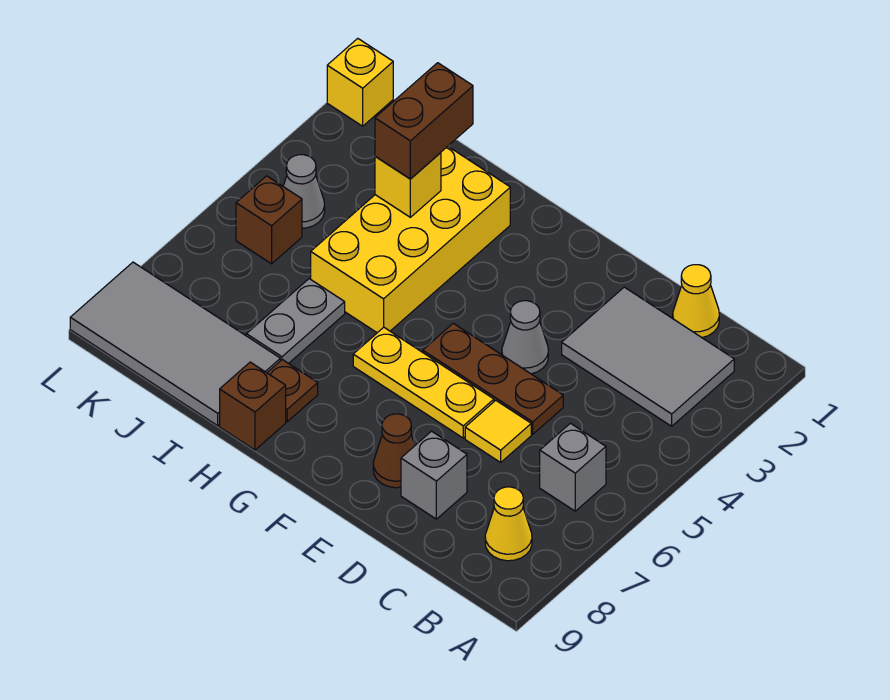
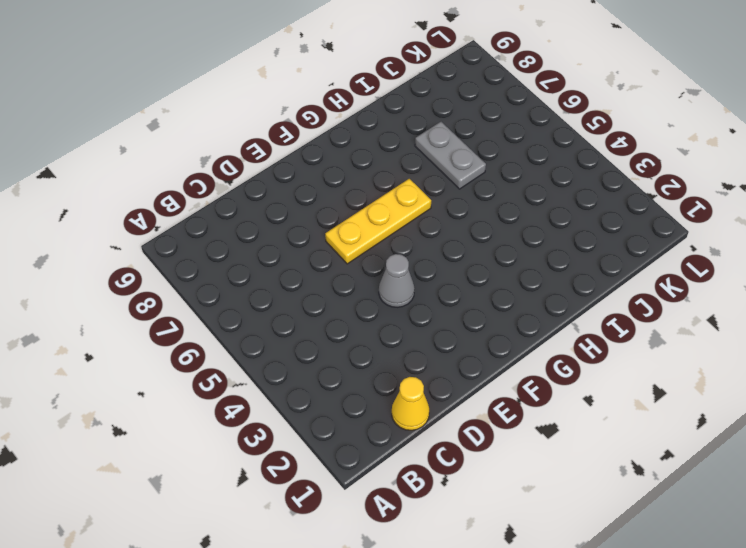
none -> grey 2x3 tile [562,287,734,426]
none -> grey 1x1 brick [540,423,606,511]
none -> yellow 1x1 cone [485,487,532,561]

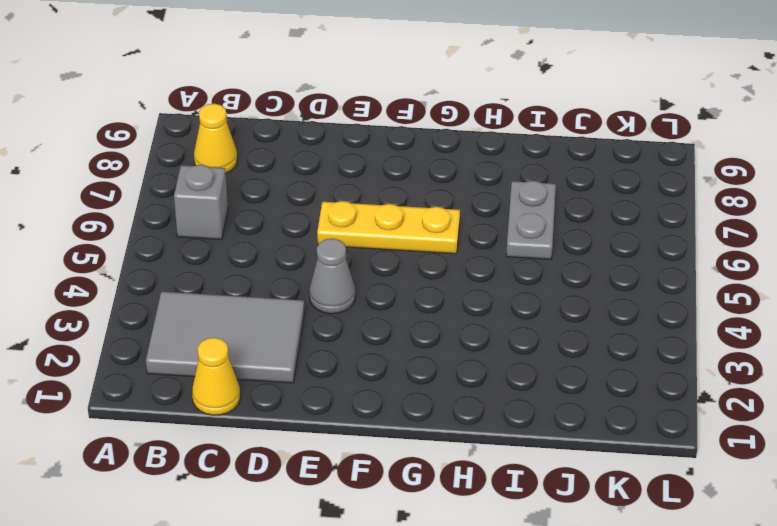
none -> brown 1x3 plate [423,323,563,434]
none -> yellow 1x1 tile [465,400,531,462]
none -> grey 1x1 brick [401,431,467,519]

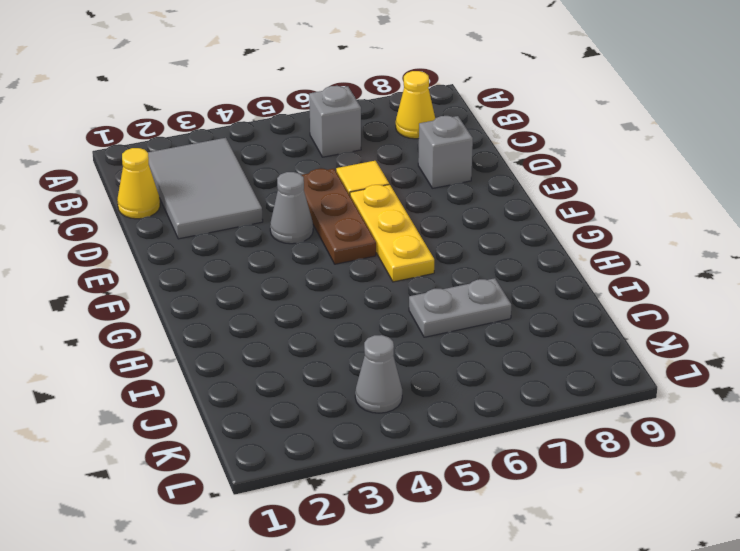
none -> brown 1x1 cone [373,414,415,488]
none -> yellow 2x4 brick [311,146,510,333]
none -> brown 1x1 plate [267,360,318,422]

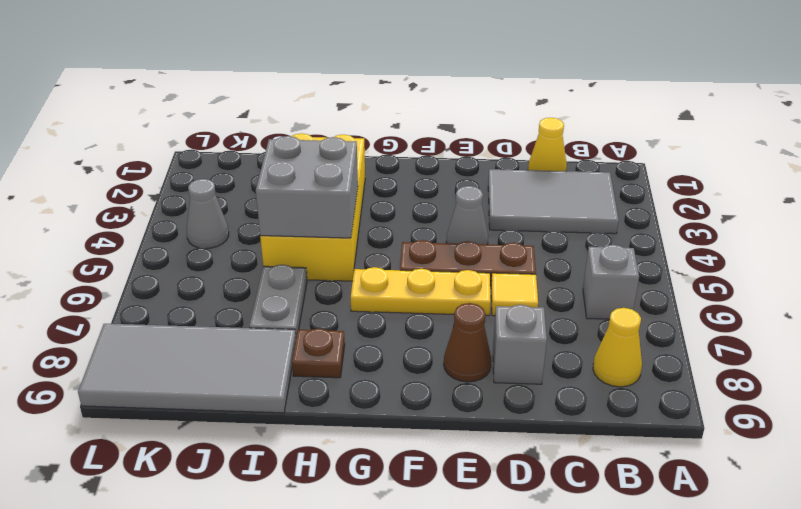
grey 2x2 brick [256,136,358,238] -> none
none -> brown 1x1 brick [220,362,286,450]
none -> brown 1x1 brick [236,176,302,264]
none -> yellow 1x1 brick [327,38,393,126]

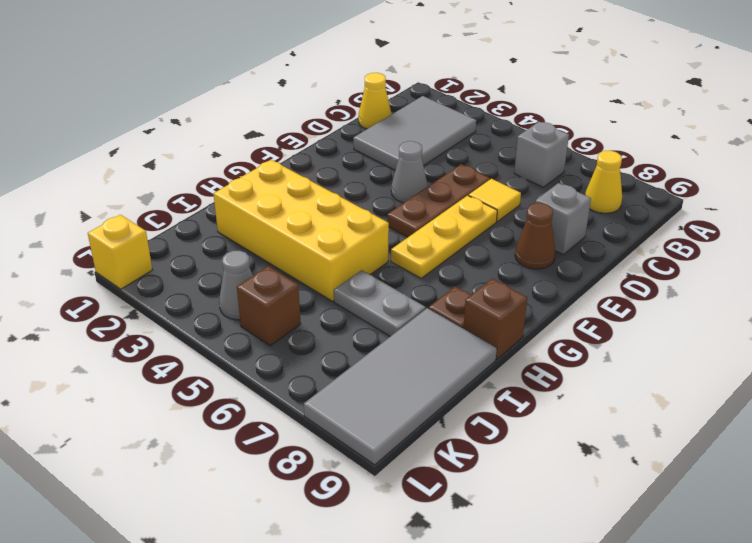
none -> yellow 1x1 brick [375,153,441,217]
none -> brown 1x2 brick [375,63,473,179]

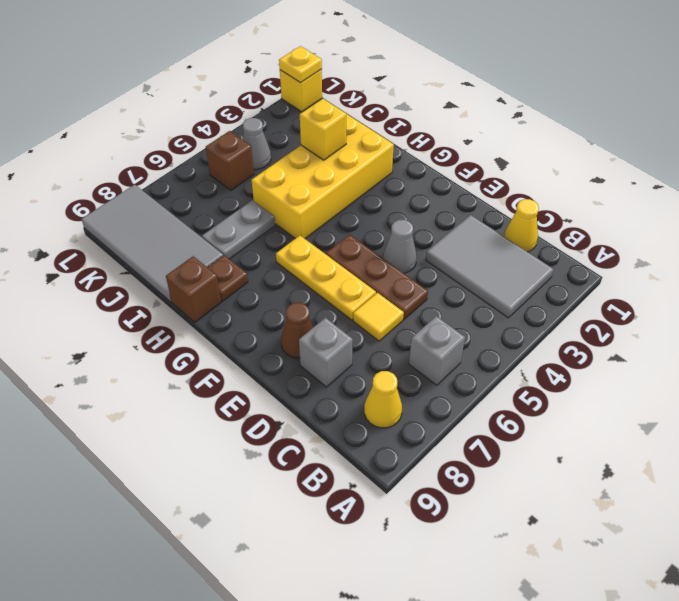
yellow 1x1 plate [279,46,322,83] -> none
none -> brown 1x2 brick [375,63,473,179]

